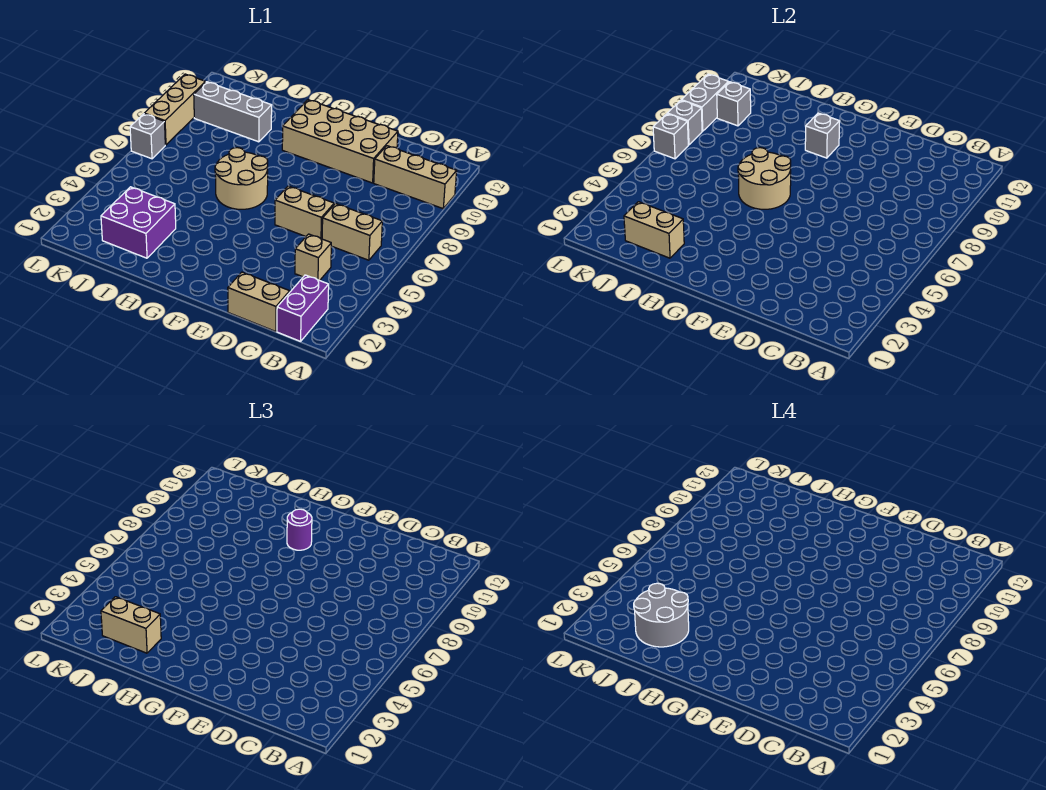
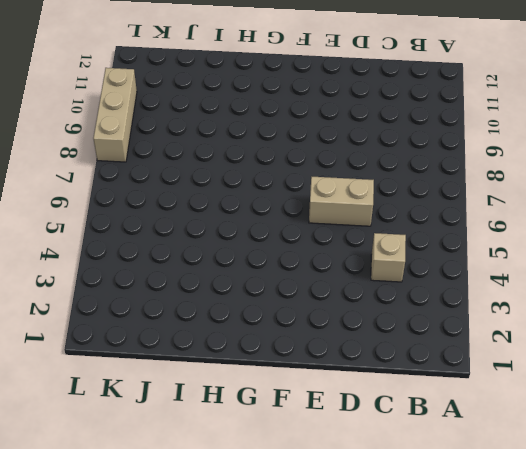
none -> tan 1x3 brick [374,146,457,209]
none -> purple 1x2 brick [277,275,329,341]
none -> tan 1x2 brick [322,204,382,260]

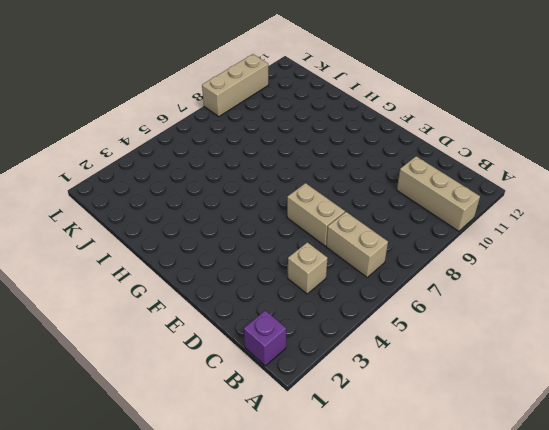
purple 1x1 brick [244,310,286,366] -> purple 1x2 brick [277,275,329,341]
none -> tan 1x2 brick [228,272,290,332]
none -> tan 2x4 brick [282,100,398,183]
none -> tan 2x2 round brick [215,148,268,209]

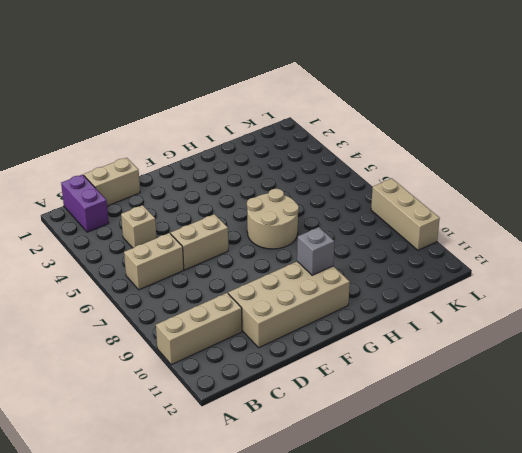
none -> purple 2x2 brick [101,187,176,258]
none -> grey 1x3 brick [194,82,272,142]
none -> grey 1x1 brick [130,114,165,159]

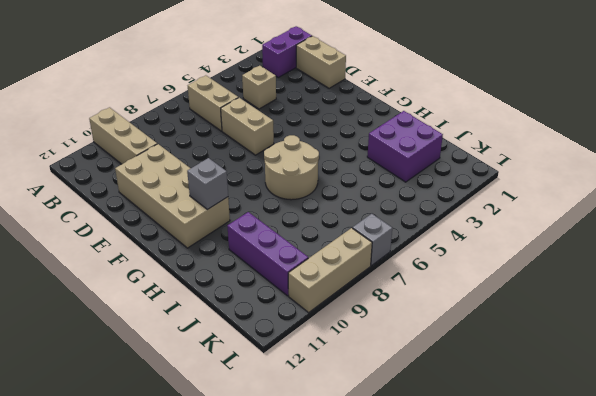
purple 1x3 brick [227,212,308,296] -> grey 1x3 brick [194,82,272,142]
none -> tan 2x2 round brick [738,148,791,209]
none -> tan 1x2 brick [624,202,684,258]
none -> grey 1x1 brick [717,82,751,126]

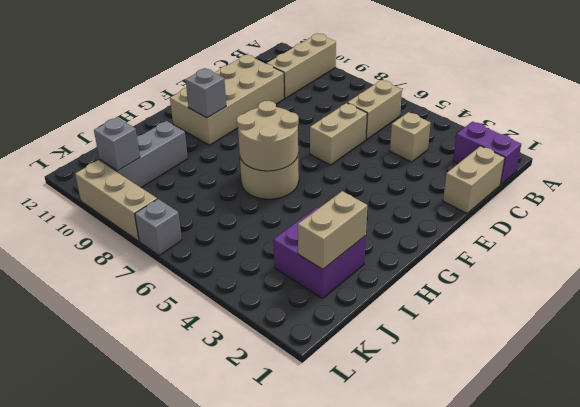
none -> grey 1x1 brick [653,114,688,159]
none -> grey 1x1 brick [667,100,702,145]
none -> grey 1x2 brick [681,74,729,131]

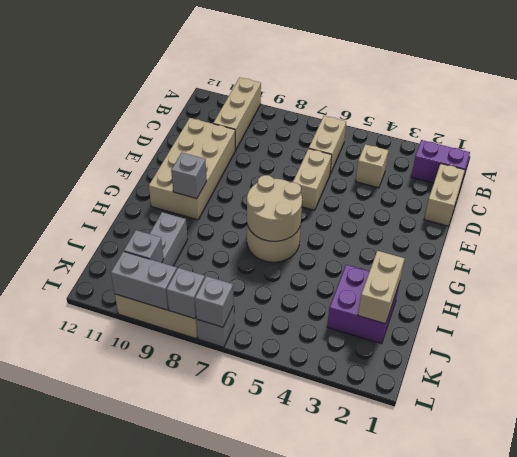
none -> purple 1x1 round brick [287,509,312,550]
none -> tan 1x2 brick [101,597,161,653]
none -> grey 2x2 round brick [634,583,689,647]

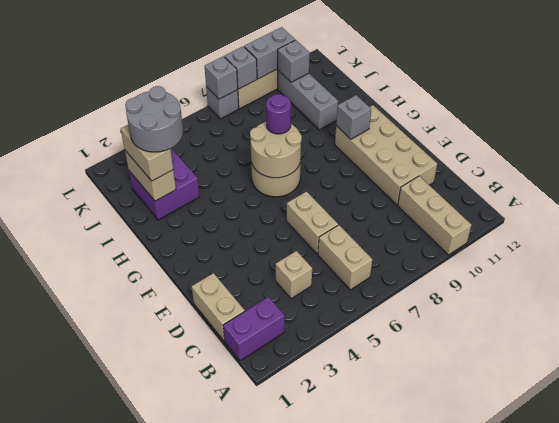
purple 1x1 round brick [266,94,291,134] -> purple 1x1 round brick moved to [287,509,312,550]

